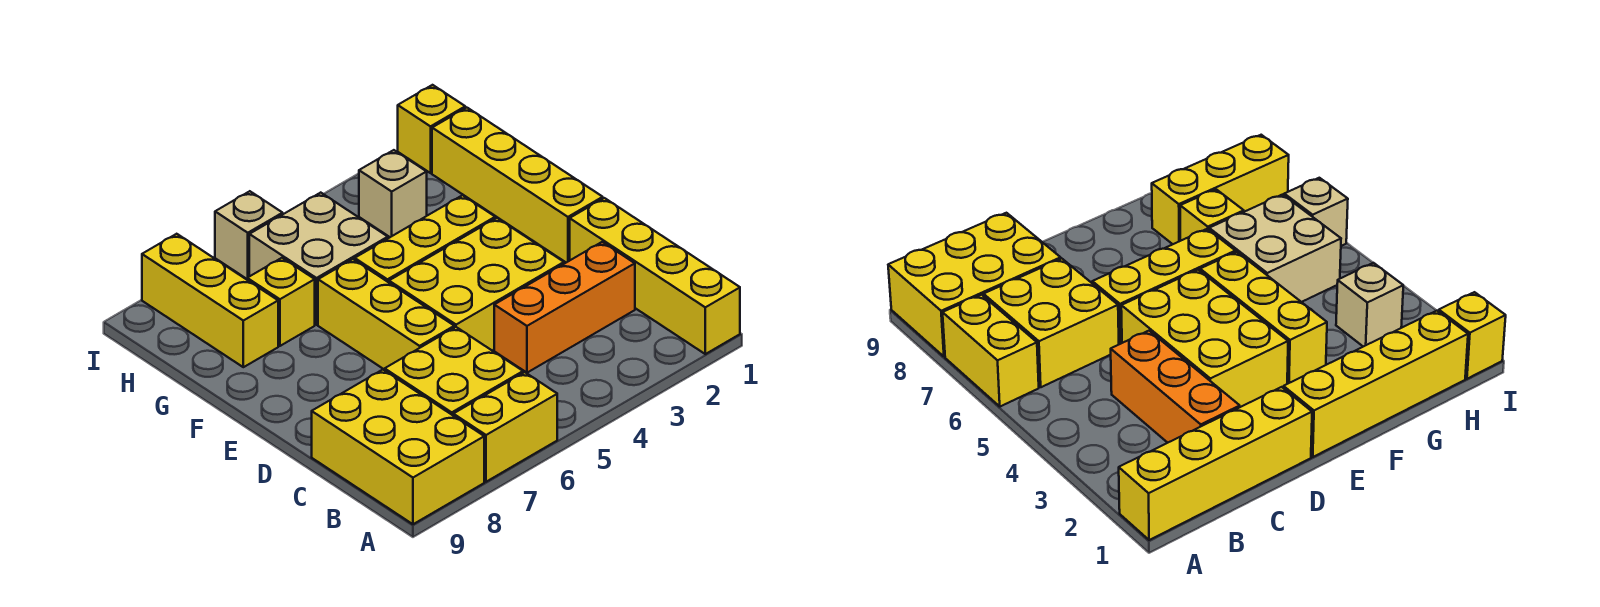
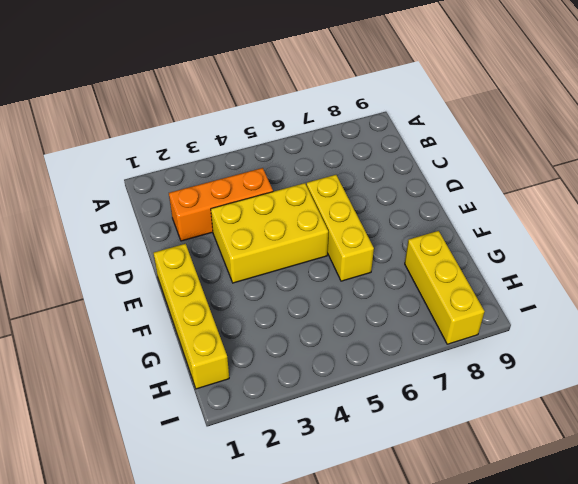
none -> yellow 1x4 brick [570,198,740,354]
none -> yellow 1x2 brick [453,372,557,482]
none -> yellow 2x3 brick [312,370,484,524]

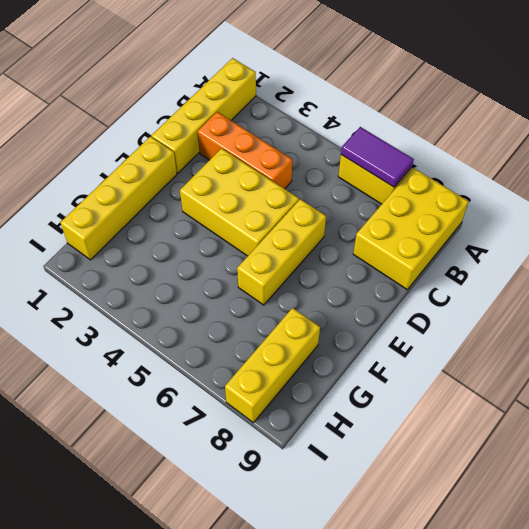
purple 1x2 tile [341,127,414,187] -> none
none -> yellow 2x2 brick [385,327,523,415]
none -> yellow 1x3 brick [355,195,495,282]
none -> tan 2x2 brick [249,193,388,325]

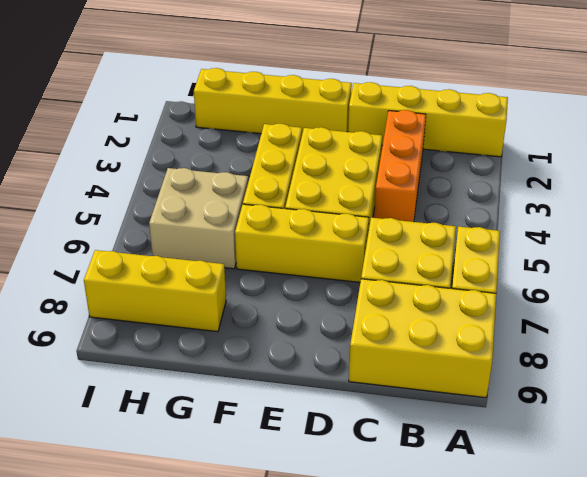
none -> yellow 1x1 brick [247,258,315,346]
none -> tan 1x1 brick [359,150,427,237]
none -> yellow 1x1 brick [398,85,465,173]

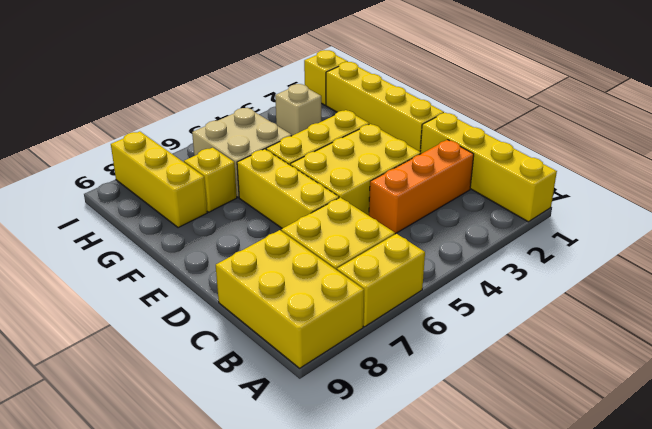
none -> tan 1x1 brick [215,191,283,279]

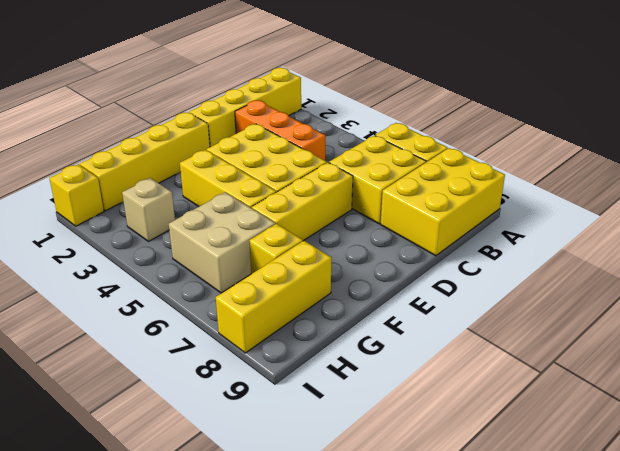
none -> tan 1x1 brick [215,191,283,279]

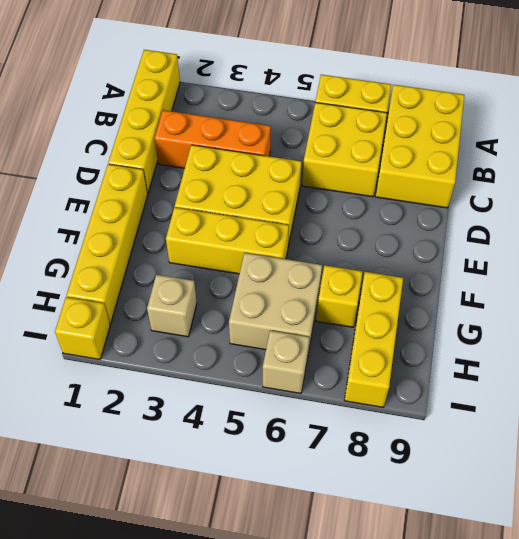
none -> yellow 1x3 brick [318,259,454,370]

